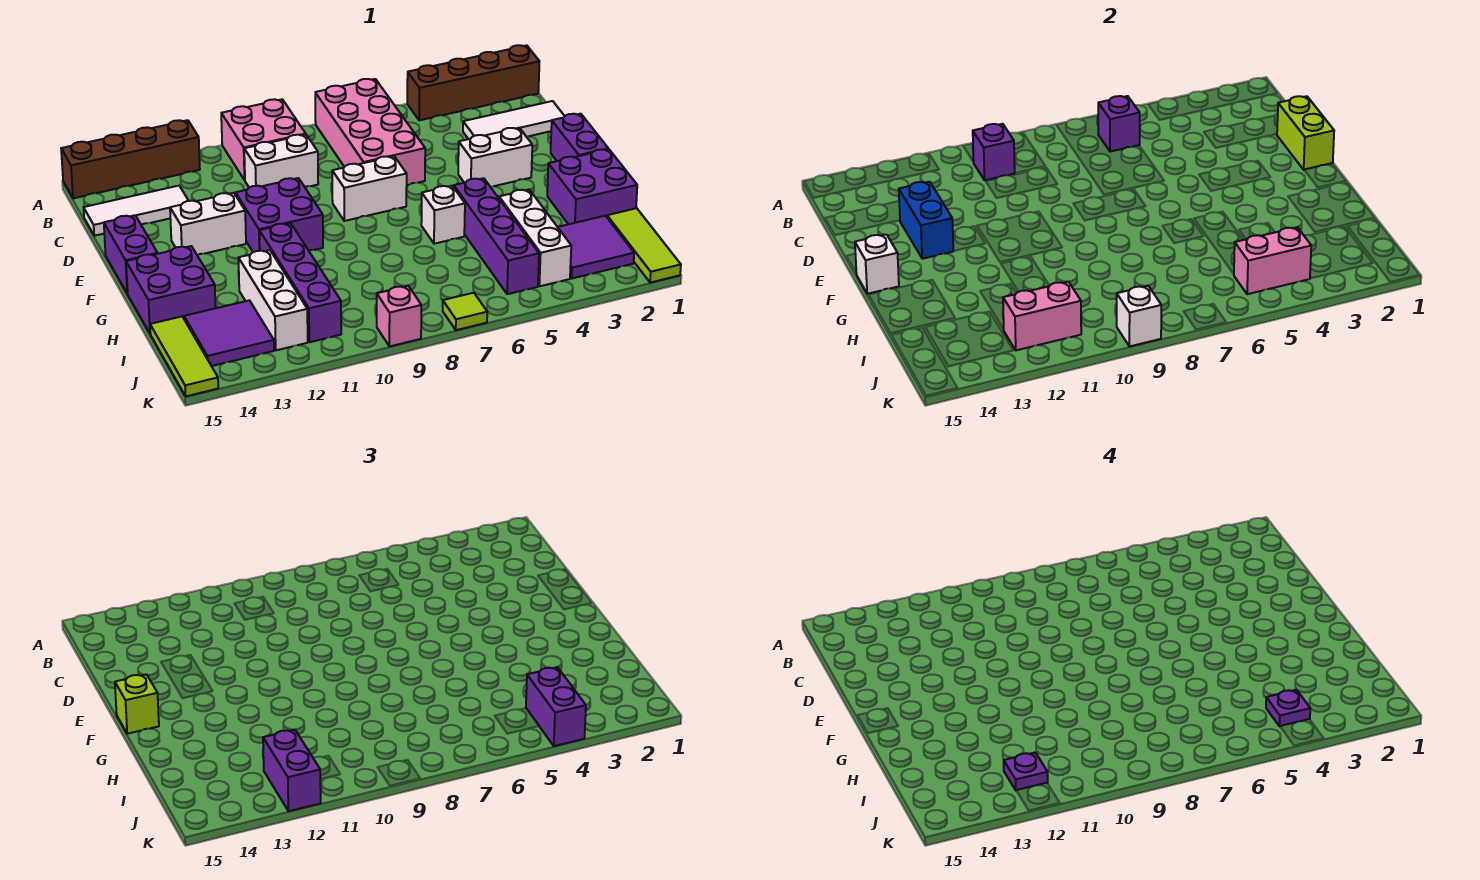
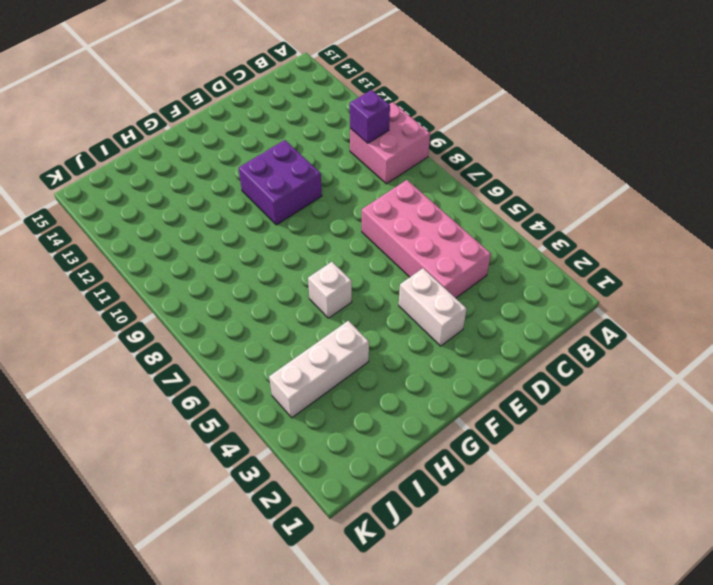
pink 2x4 brick [362,180,491,298] -> pink 2x4 brick turned to [315,79,425,185]
none -> brown 1x4 brick [407,45,539,120]
none -> brown 1x4 brick [61,120,200,198]
none -> white 1x3 tile [463,101,565,139]
none -> white 1x2 brick [244,135,318,188]

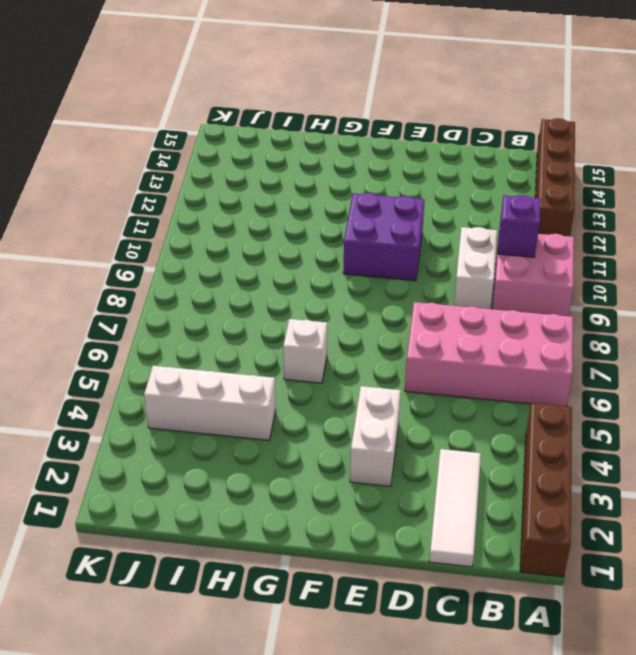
none -> white 1x3 tile [84,186,189,236]
none -> purple 1x2 brick [551,114,608,161]
none -> white 1x2 brick [332,156,407,221]
none -> white 1x2 brick [170,193,246,255]

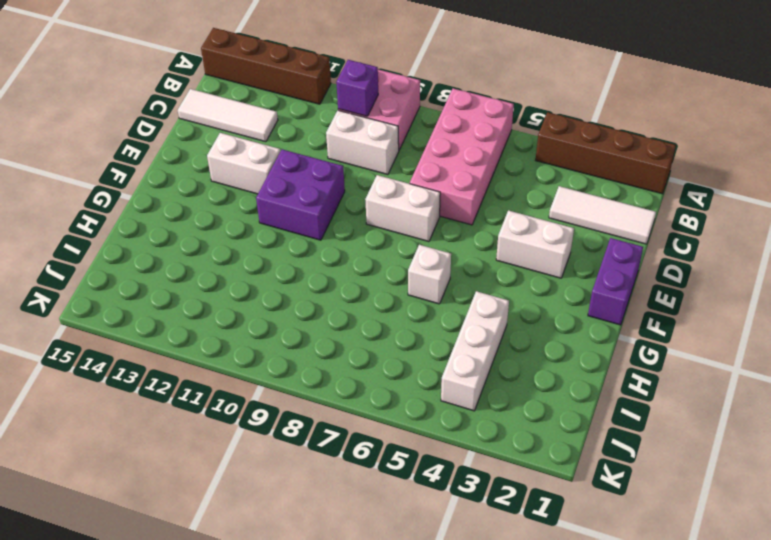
none -> purple 1x2 brick [104,215,158,293]
none -> purple 2x2 brick [547,149,637,224]
none -> purple 1x4 brick [454,178,539,294]
none -> purple 1x4 brick [259,223,341,342]

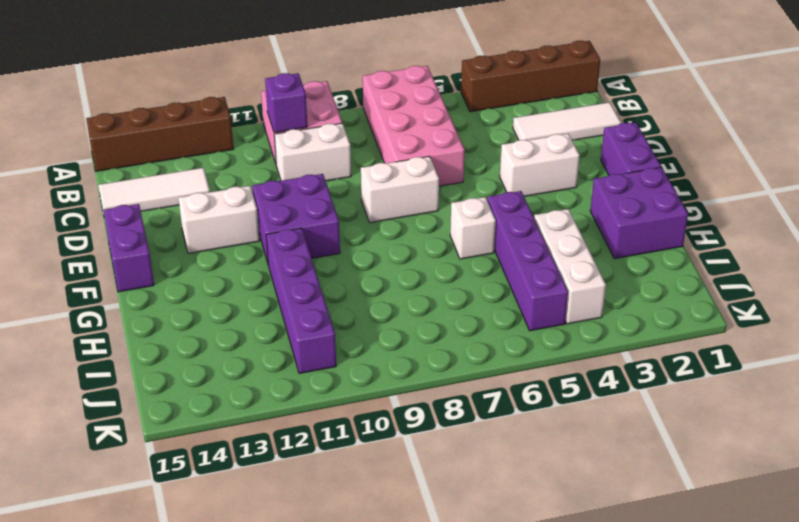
none -> purple 2x2 brick [126,246,216,334]
none -> white 1x3 brick [238,250,308,350]
none -> lime 1x3 tile [607,208,681,283]
none -> purple 2x2 tile [558,216,634,278]

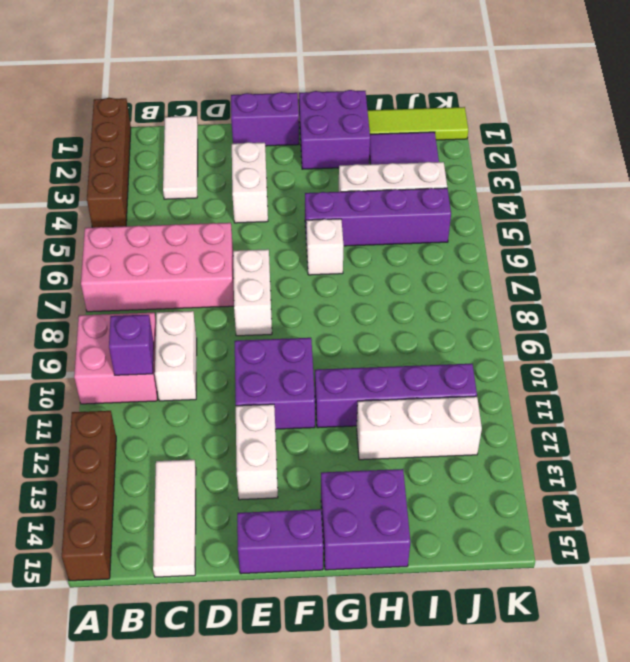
none -> purple 2x2 tile [184,300,274,366]
none -> lime 1x3 tile [150,317,218,396]
none -> lime 1x1 tile [443,293,487,330]
none -> pink 1x1 brick [377,286,421,346]

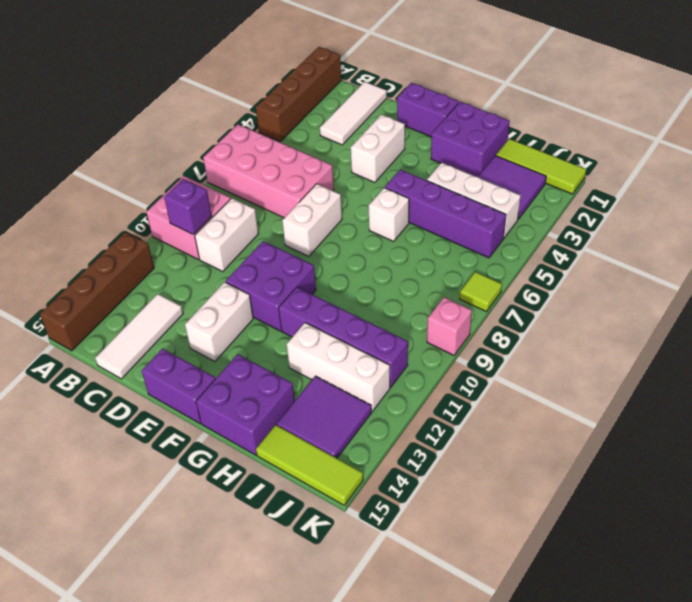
none -> purple 1x1 brick [1098,96,1140,152]
none -> lime 1x2 brick [1277,96,1334,170]
none -> blue 1x2 brick [899,182,953,259]
none -> white 1x1 brick [855,234,899,294]

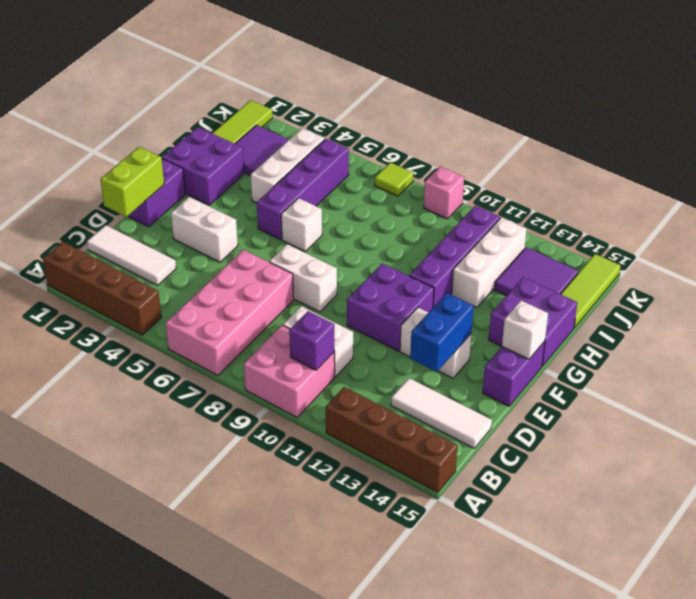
none -> purple 1x1 brick [1098,96,1140,152]
none -> pink 1x2 brick [1234,227,1311,294]
none -> pink 1x2 brick [1003,282,1081,350]
none -> white 1x1 brick [1117,286,1161,346]

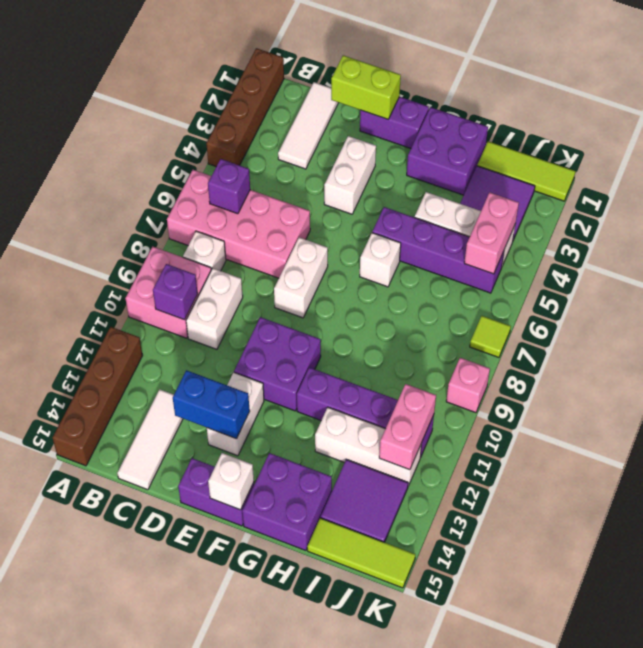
white 1x1 brick [183,231,226,271] -> white 1x1 brick moved to [1117,286,1161,346]
none -> lime 1x1 brick [115,674,159,734]
none -> purple 1x2 brick [526,667,586,746]
none -> purple 1x2 brick [263,730,321,811]
none -> purple 1x1 plate [1266,690,1310,726]

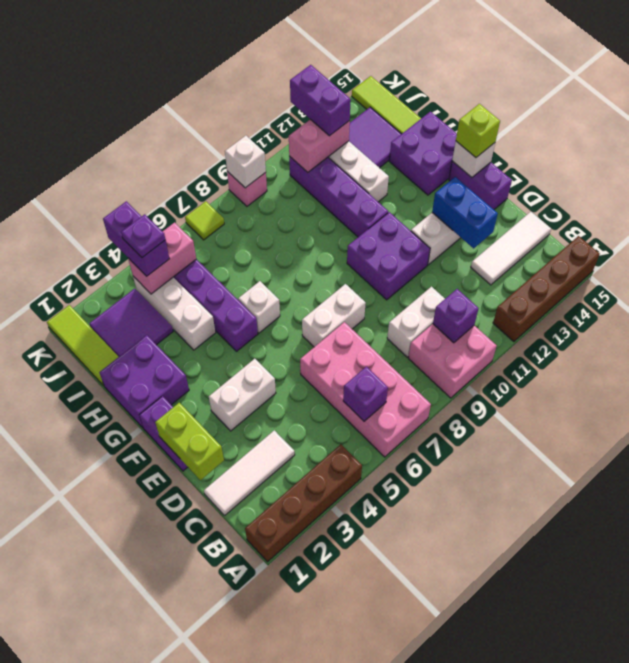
none -> purple 1x1 plate [1004,753,1048,790]

